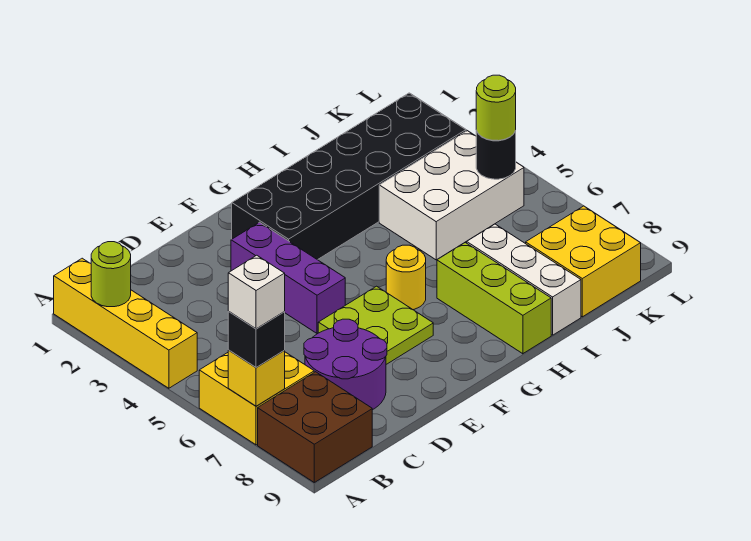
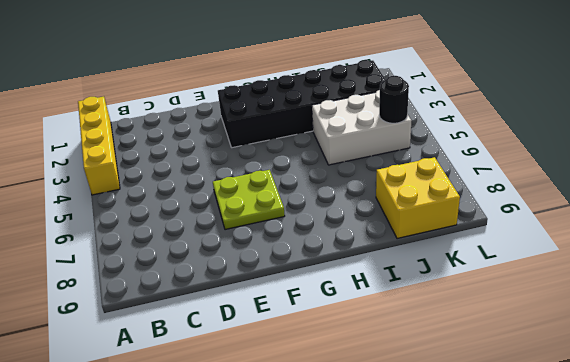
none -> yellow 2x2 brick [199,352,314,445]
none -> brown 2x2 brick [258,372,372,482]
none -> purple 2x2 round brick [304,319,387,410]

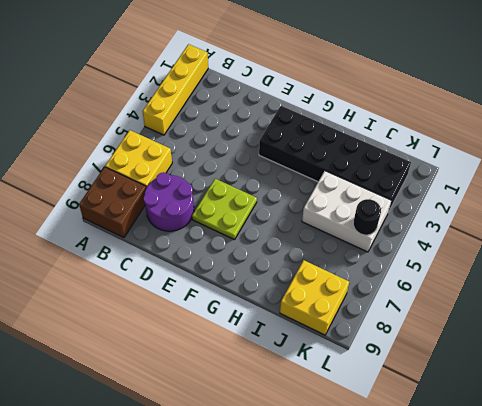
none -> purple 1x3 brick [231,222,345,334]
none -> yellow 1x1 round brick [386,245,426,310]
none -> lime 1x3 brick [437,243,551,354]

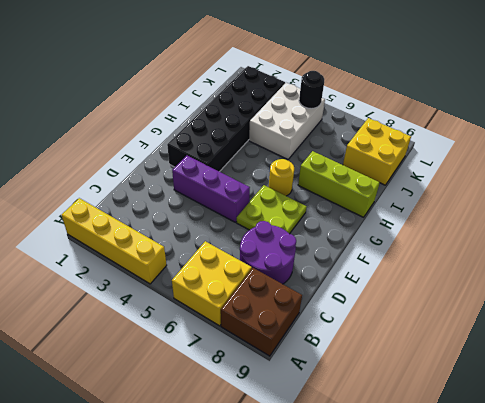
none -> white 1x3 brick [467,224,581,335]
none -> lime 1x1 round brick [91,242,131,307]
none -> yellow 1x1 brick [228,350,285,406]

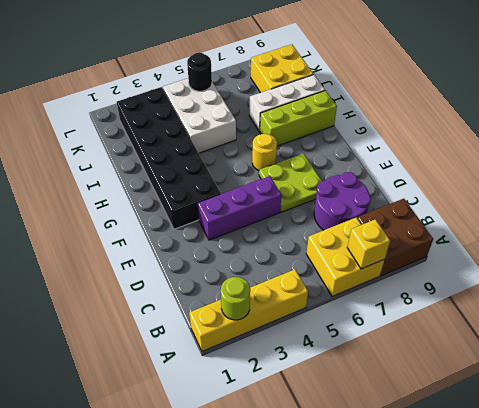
none -> black 1x1 brick [228,312,285,367]
none -> lime 1x1 round brick [476,75,516,141]
none -> white 1x1 brick [228,255,285,329]

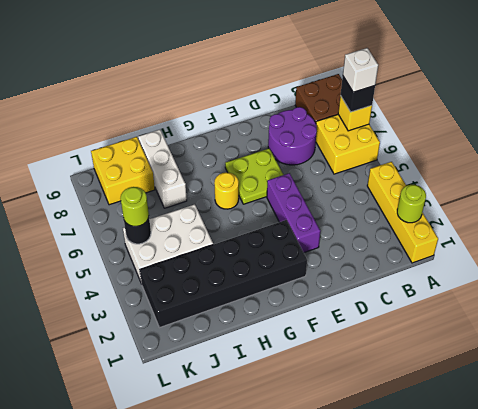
none -> lime 1x3 brick [437,243,551,354]

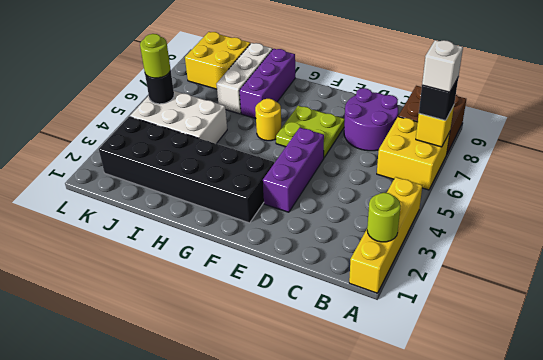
purple 1x3 brick [239,49,295,118] -> lime 1x3 brick [437,243,551,354]

